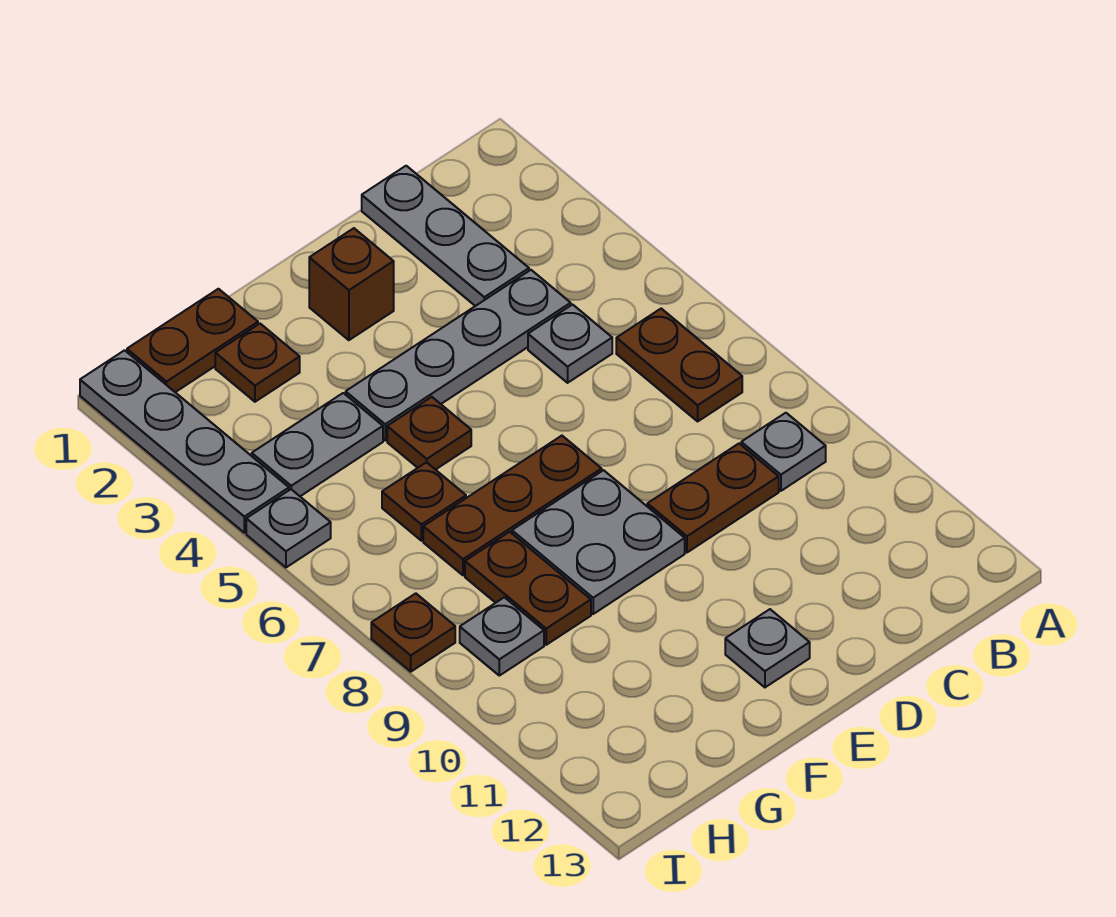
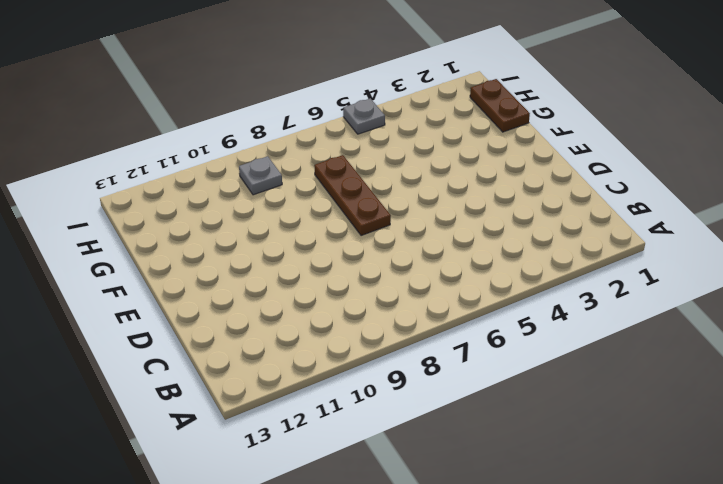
none -> brown 1x2 plate [616,309,742,421]
none -> grey 1x1 plate [741,413,826,491]
none -> grey 1x3 plate [362,166,529,306]

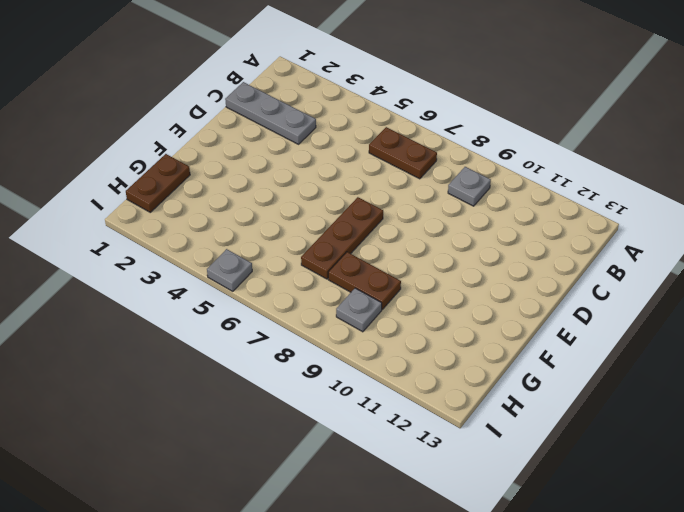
none -> grey 1x4 plate [346,270,571,440]
none -> grey 1x1 plate [528,305,612,383]
none -> brown 1x2 plate [647,444,779,552]

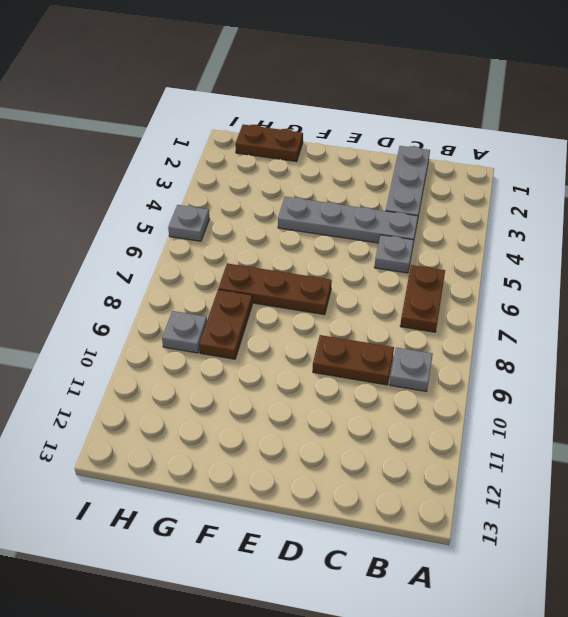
none -> brown 1x1 brick [309,228,394,340]
none -> grey 2x2 plate [512,470,685,614]
none -> grey 1x1 plate [725,609,810,687]

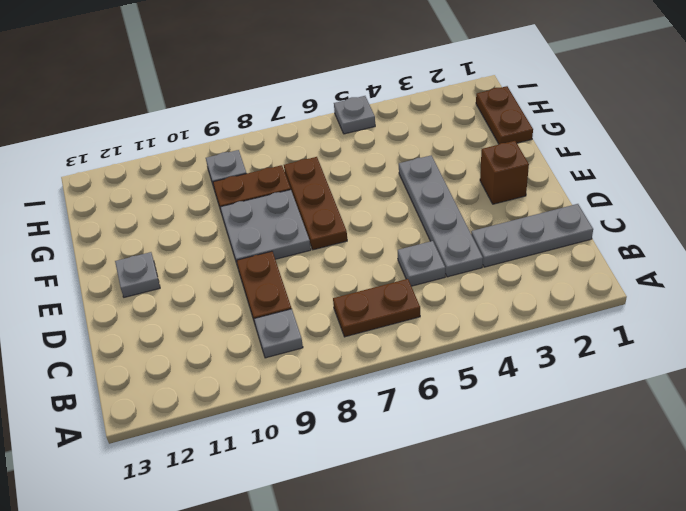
none -> brown 1x1 plate [387,397,471,470]
none -> brown 1x1 plate [215,324,300,402]
none -> grey 1x2 plate [252,393,383,496]

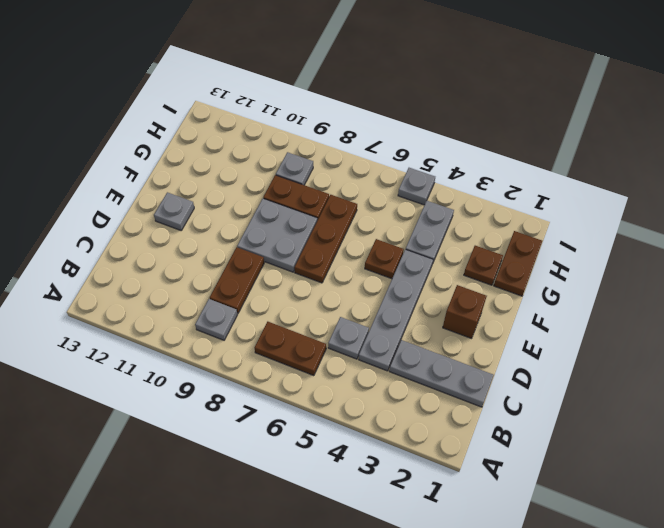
none -> brown 1x1 plate [382,462,466,541]
none -> grey 1x4 plate [80,350,289,533]
none -> brown 1x1 plate [371,593,455,672]

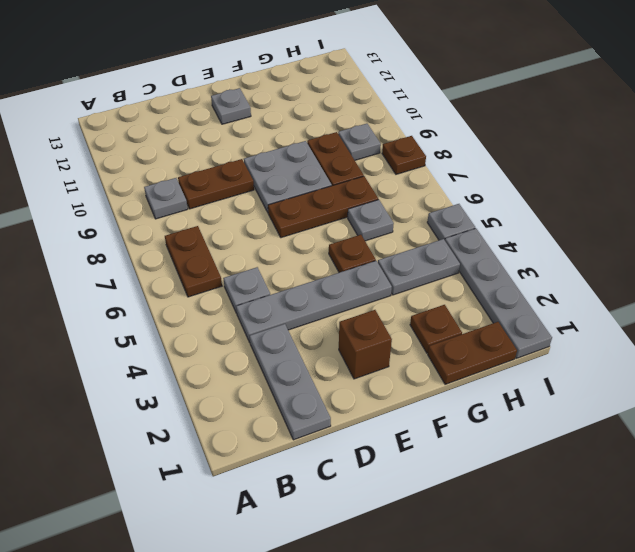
grey 1x1 plate [348,200,394,241] -> brown 1x1 plate [382,462,466,541]

